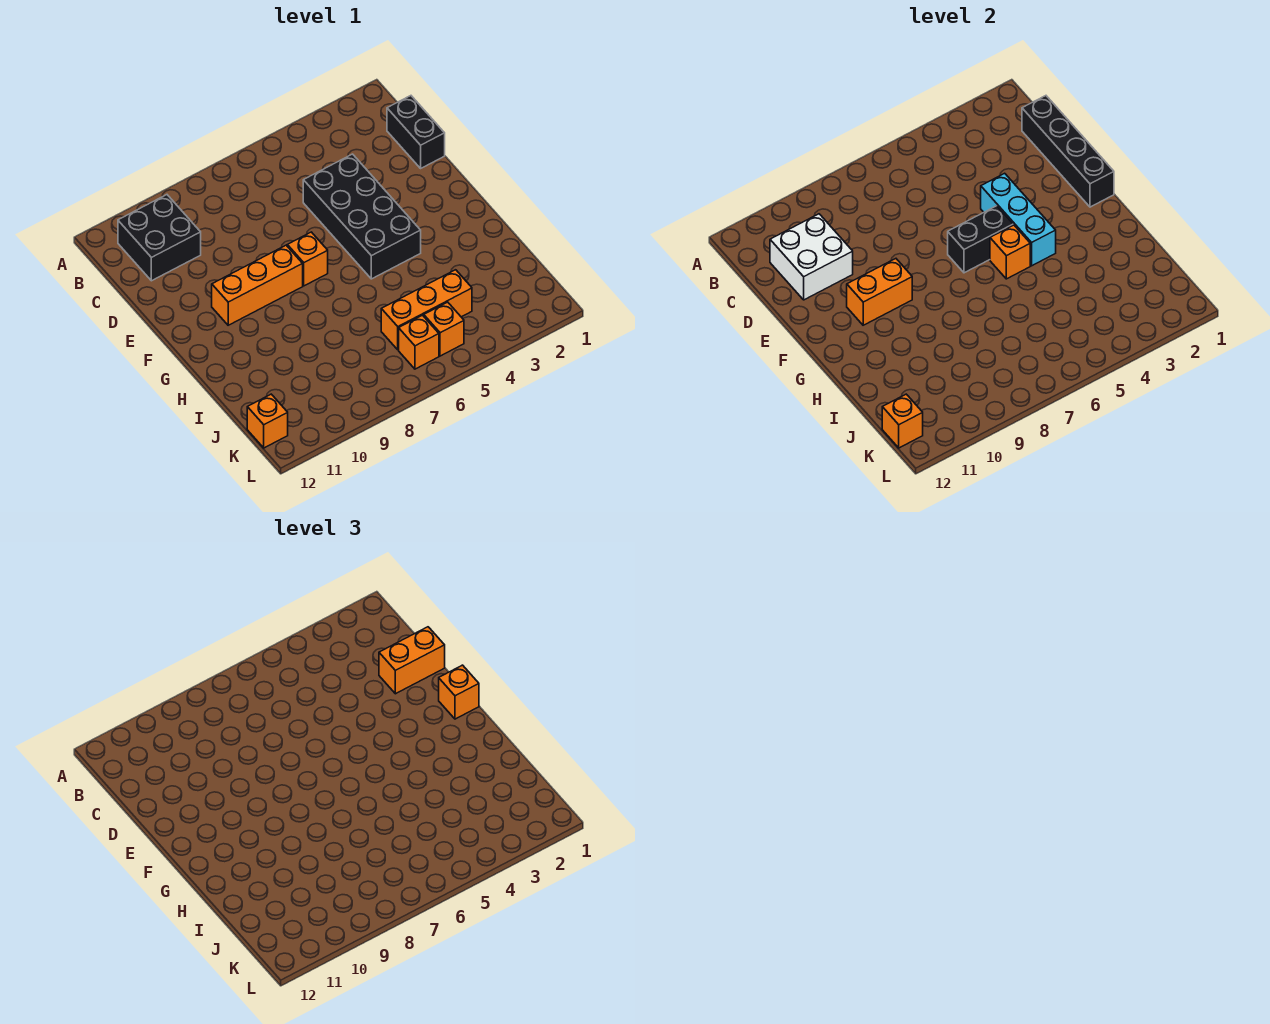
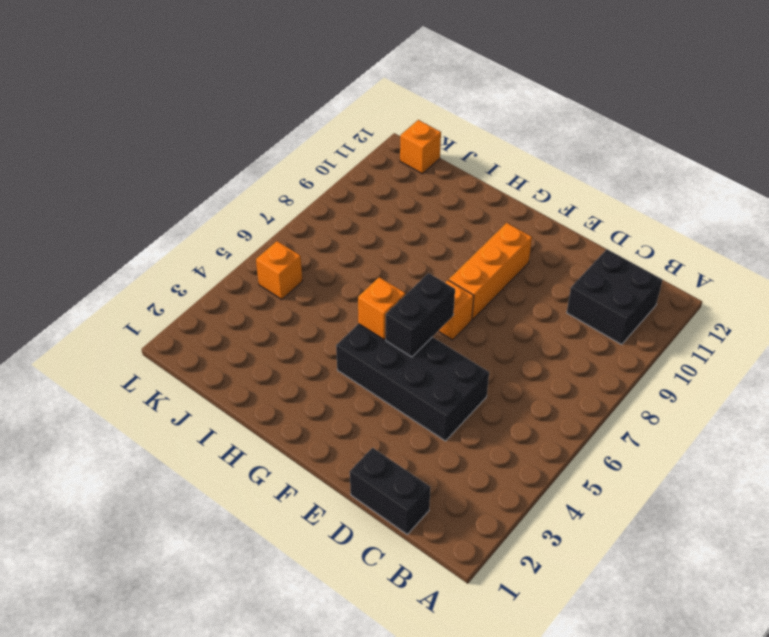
none -> orange 1x3 brick [381,270,472,350]
none -> orange 1x1 brick [399,315,439,369]
none -> black 1x4 brick [1022,96,1114,207]

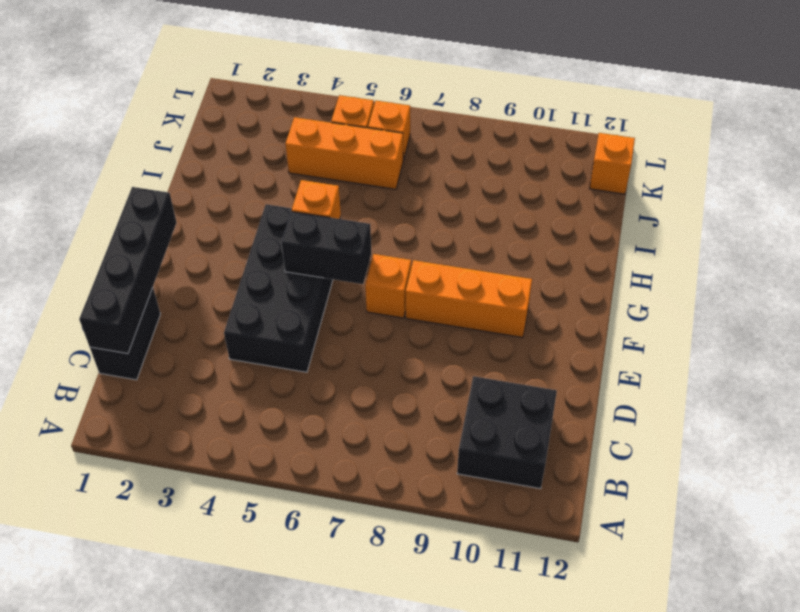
none -> white 2x2 brick [770,214,853,300]
none -> cyan 1x3 brick [981,173,1056,266]
none -> orange 1x2 brick [847,259,912,325]

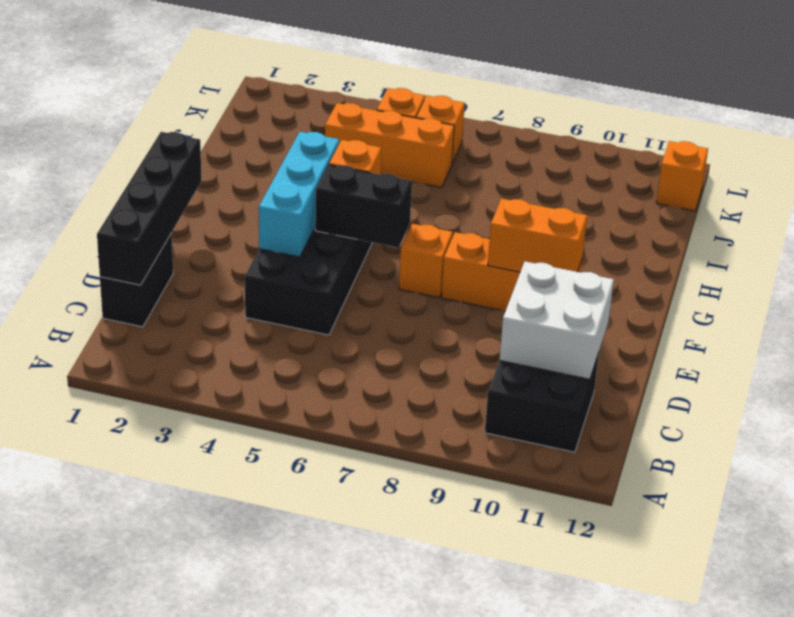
none -> orange 1x1 brick [882,394,923,448]
none -> orange 1x2 brick [379,627,445,694]
none -> orange 1x1 brick [439,665,479,719]

